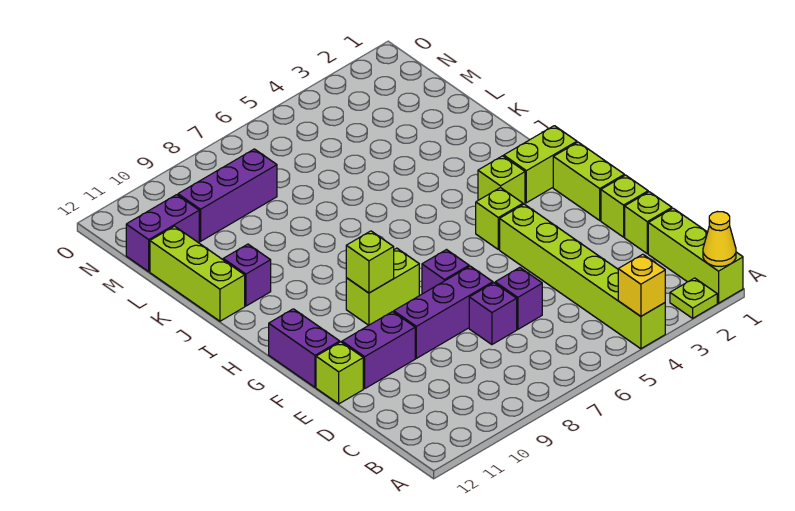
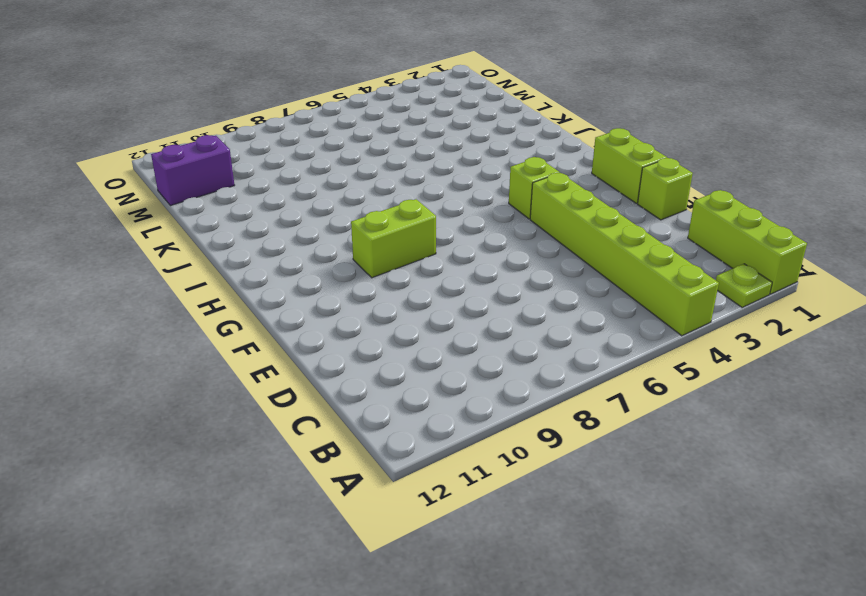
none -> lime 1x1 brick [625,192,672,254]
none -> purple 1x1 brick [495,268,542,329]
none -> purple 1x1 brick [469,283,517,345]

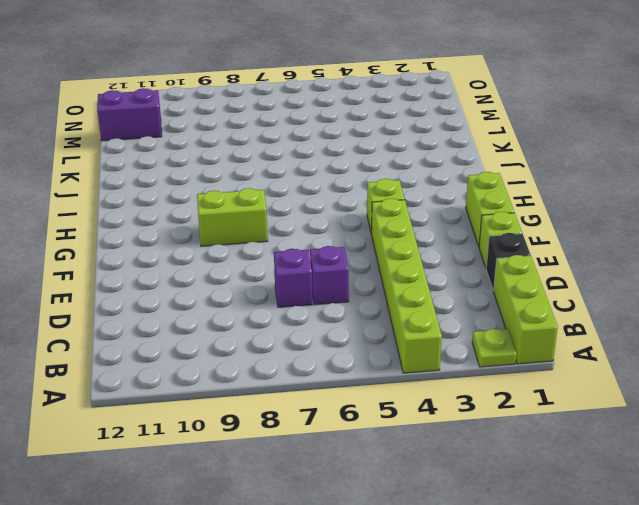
black 1x1 brick [486,233,531,291] -> lime 1x1 brick [625,192,672,254]
none -> purple 1x3 brick [394,266,493,358]
none -> purple 1x2 brick [342,312,415,389]
none -> lime 1x1 brick [316,342,363,404]

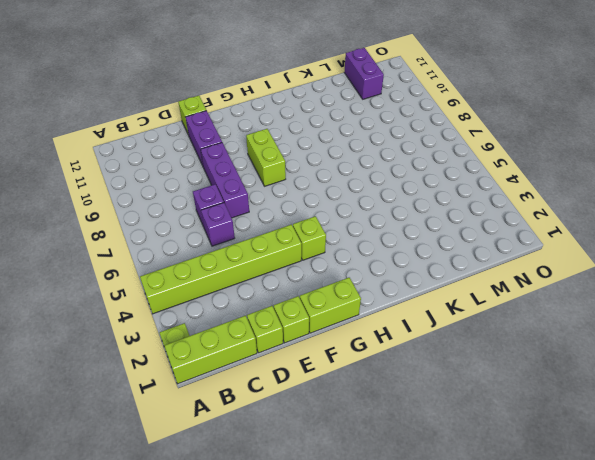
none -> purple 1x1 brick [422,250,469,294]
none -> purple 1x2 brick [269,309,340,387]
none -> lime 1x2 brick [504,126,577,203]

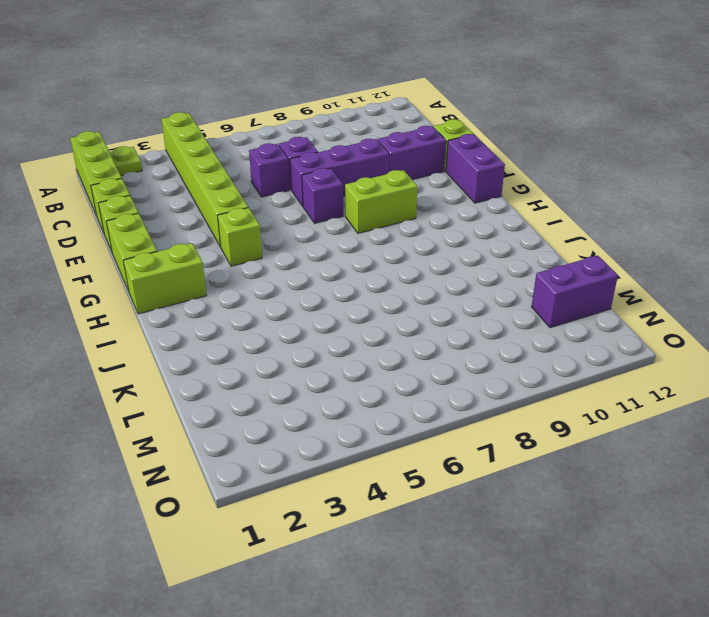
none -> lime 1x1 brick [478,156,525,204]
none -> purple 1x1 brick [223,244,271,306]
none -> lime 1x3 brick [150,226,245,321]

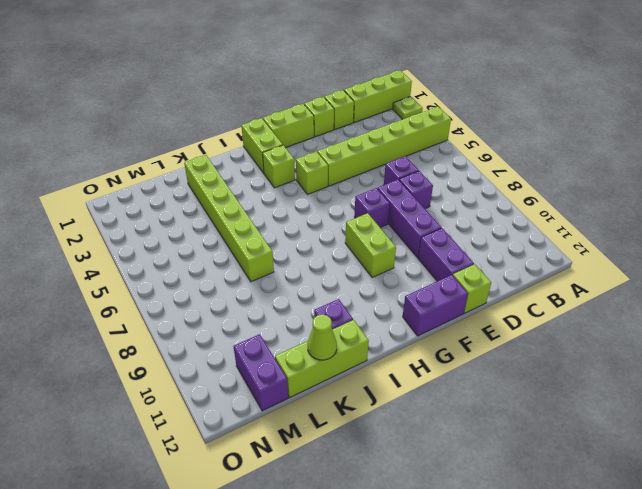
lime 1x6 brick [184,155,274,282] -> none
lime 1x1 cone [308,314,337,360] -> none
none -> purple 1x3 brick [178,149,277,241]
none -> yellow 1x1 cone [703,212,736,267]
none -> yellow 1x1 brick [618,254,665,316]

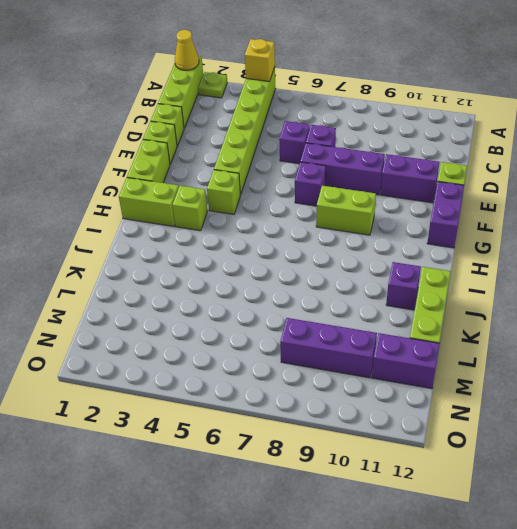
none -> lime 1x1 brick [346,231,394,293]

